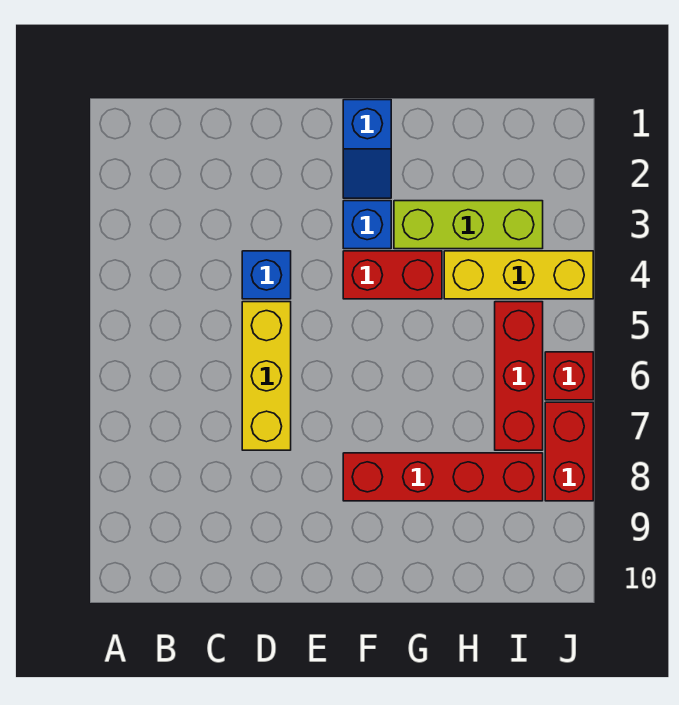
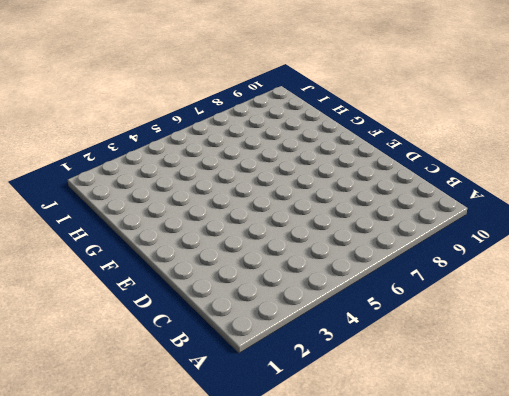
none -> blue 1x1 brick [242,251,291,299]
none -> yellow 1x3 brick [242,302,291,450]

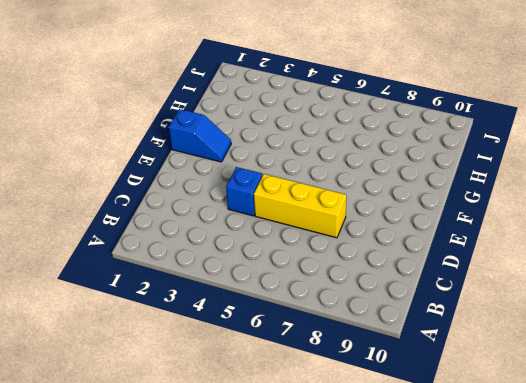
none -> blue 1x1 brick [343,201,391,249]
none -> red 1x2 brick [343,251,442,299]

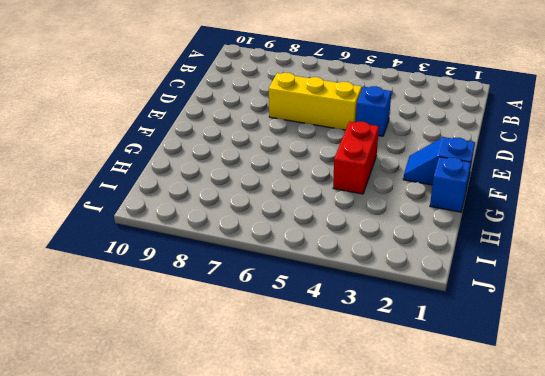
blue 1x1 brick [430,157,471,212] -> blue 1x1 brick moved to [343,201,391,249]
none -> red 1x4 brick [343,453,543,501]
none -> lime 1x3 brick [394,201,543,249]

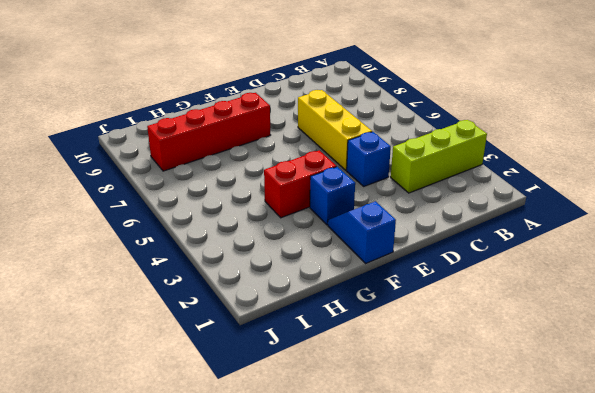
lime 1x3 brick [391,120,487,193] -> lime 1x3 brick moved to [394,201,543,249]
none -> yellow 1x3 brick [444,251,593,299]
none -> red 1x3 brick [495,302,543,450]

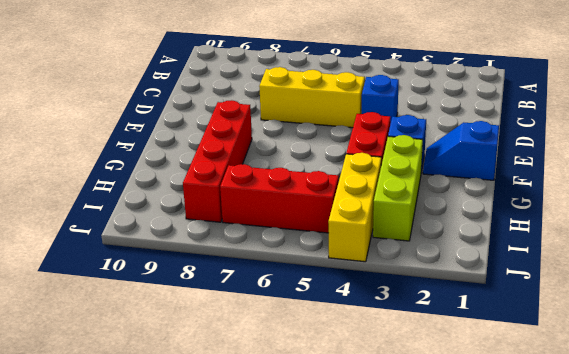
none -> red 1x1 brick [545,352,593,400]
none -> red 1x2 brick [545,402,593,501]

